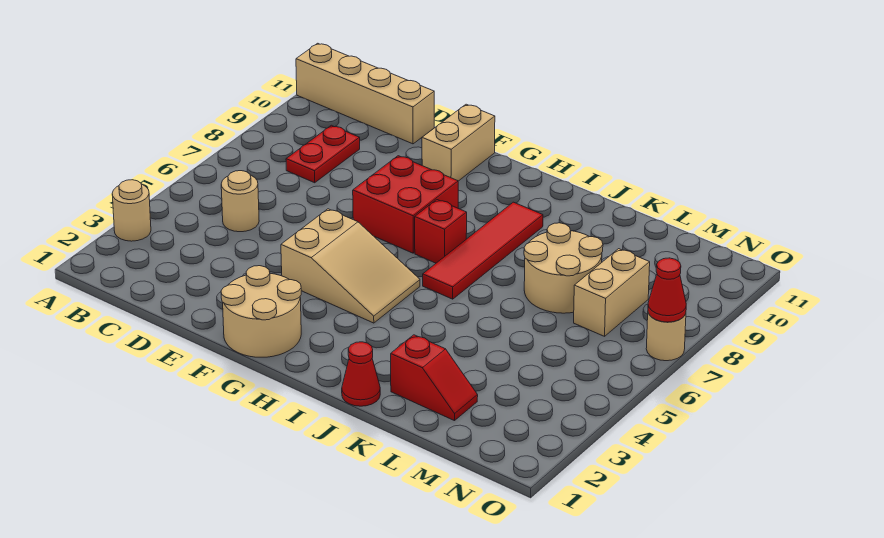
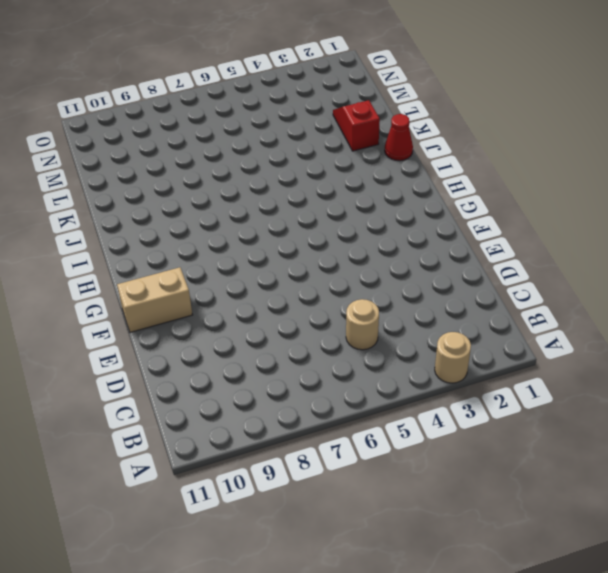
none -> tan 1x4 brick [296,43,434,144]
none -> red 1x2 plate [286,125,360,183]
none -> tan 2x2 round brick [221,266,301,357]

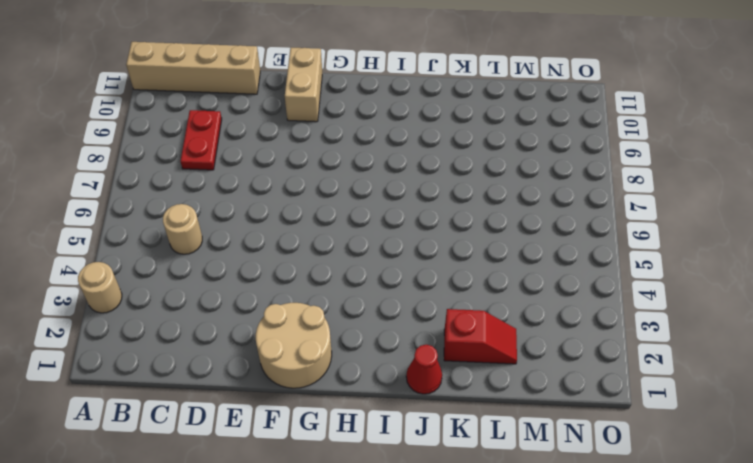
none -> tan 2x3 slope [281,209,420,323]
none -> red 2x2 brick [353,156,458,253]
none -> red 1x1 brick [415,200,467,263]

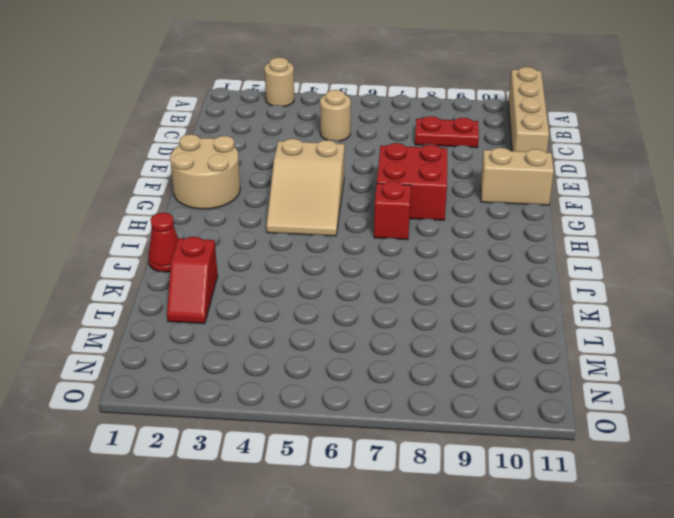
none -> red 1x4 tile [423,202,543,299]
none -> tan 2x2 round brick [524,223,603,313]
none -> tan 1x2 brick [574,249,650,336]

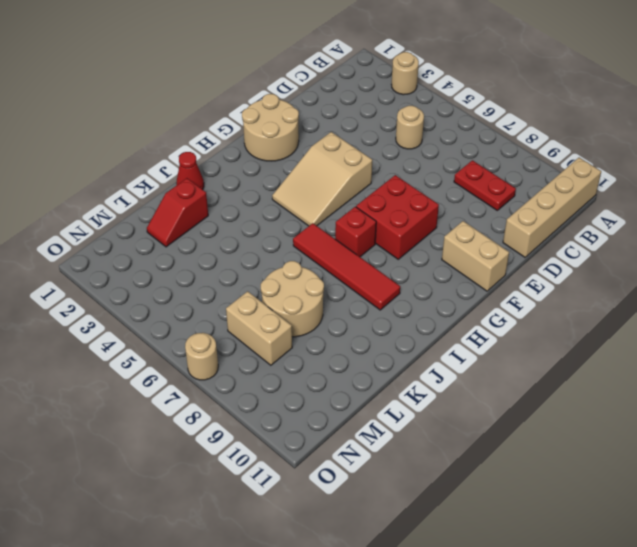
none -> red 1x1 cone [648,258,686,322]

